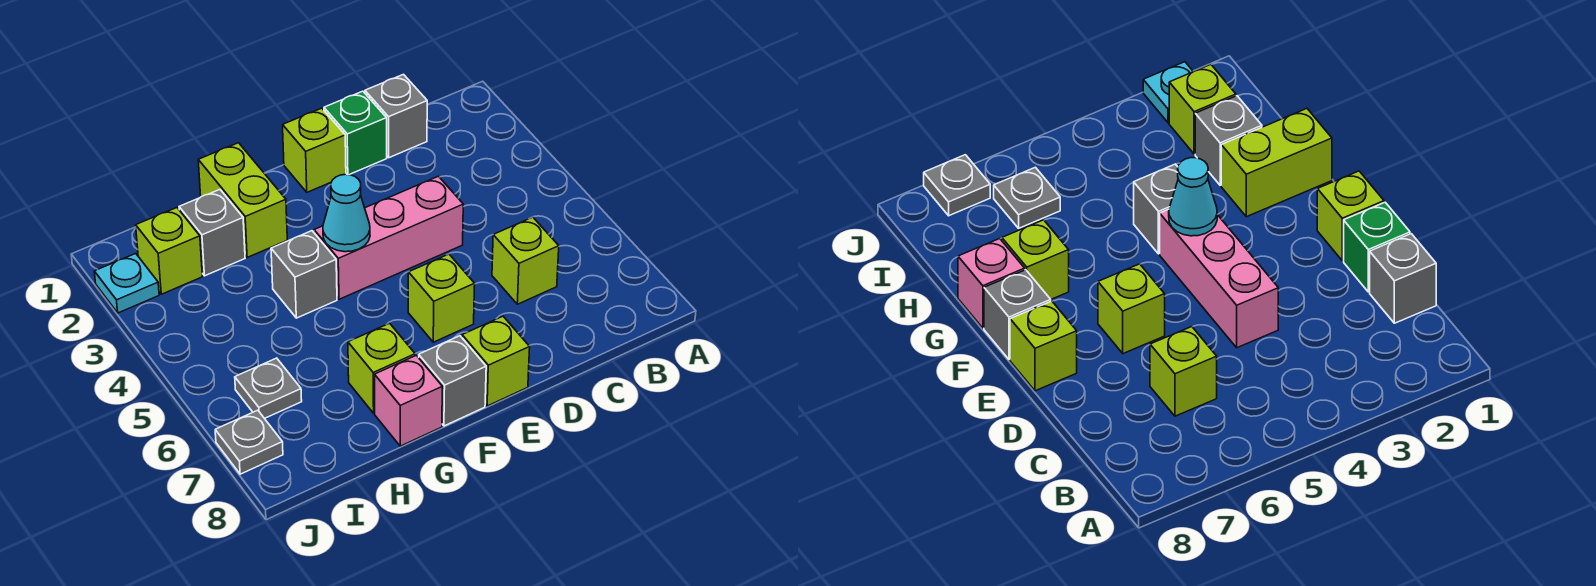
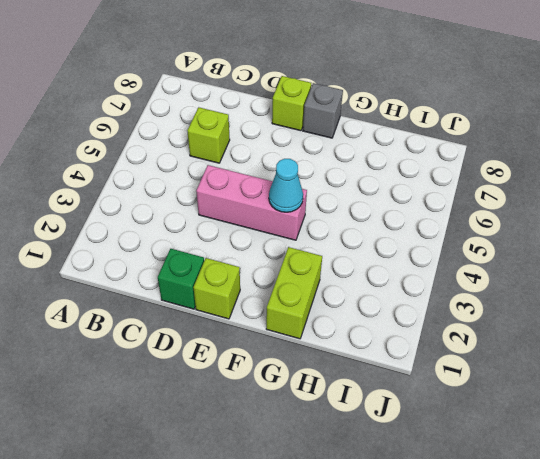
none -> grey 1x1 brick [365,74,427,158]
none -> lime 1x1 brick [408,254,475,342]
none -> grey 1x1 brick [271,231,337,318]

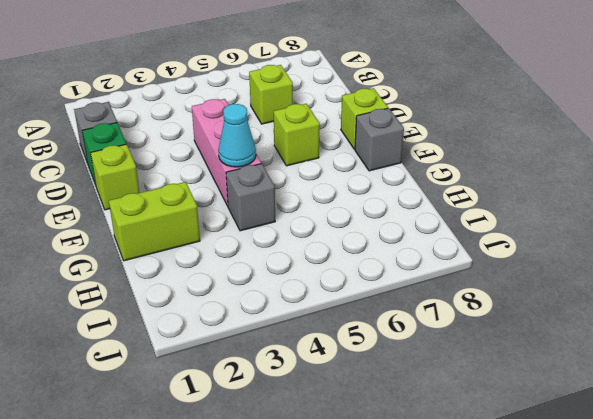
none -> lime 1x1 brick [348,323,415,413]
none -> pink 1x1 brick [375,355,442,446]
none -> grey 1x1 brick [179,190,245,276]

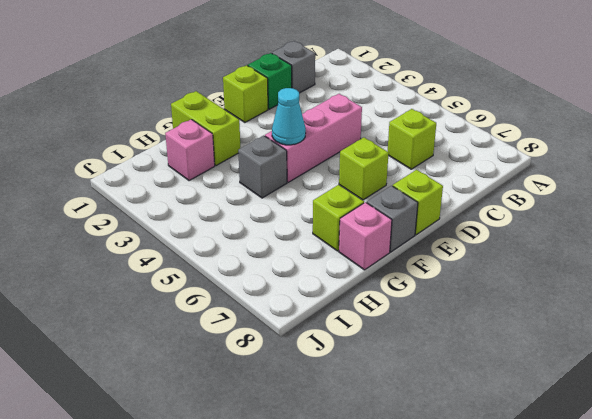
pink 1x1 brick [165,119,215,181] -> grey 1x1 brick [179,190,245,276]
none -> lime 1x1 brick [136,208,202,294]
none -> grey 1x1 plate [235,358,302,418]
none -> cyan 1x1 plate [94,254,159,313]

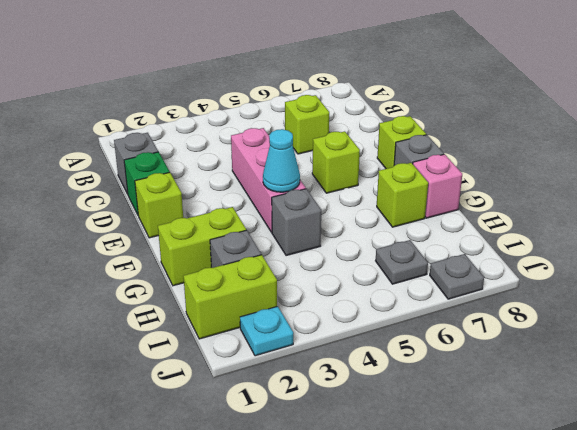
lime 1x2 brick [183,255,277,339] -> lime 1x1 brick [136,208,202,294]

